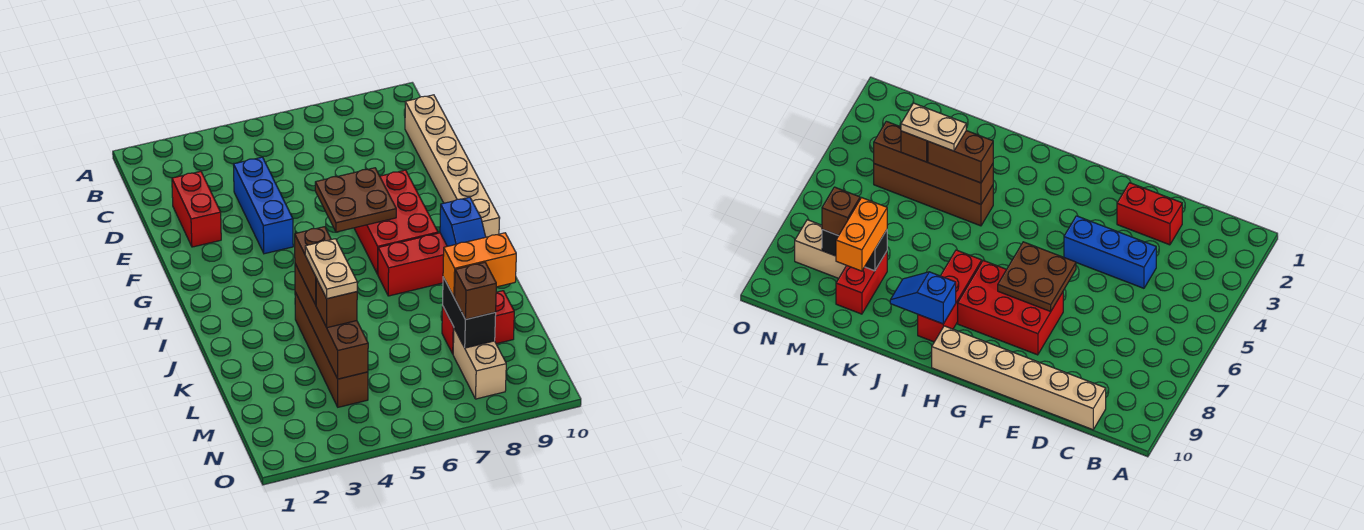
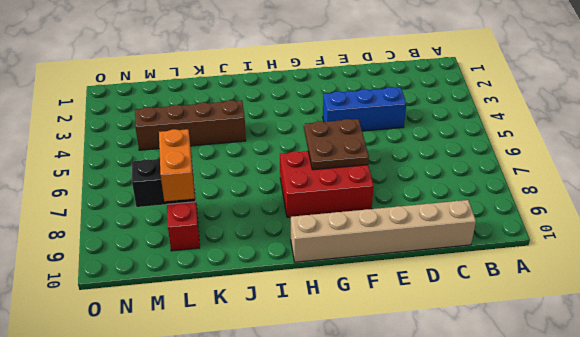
none -> red 1x2 brick [172,171,221,247]
none -> red 1x3 brick [378,233,447,296]
none -> tan 1x2 brick [453,329,506,399]

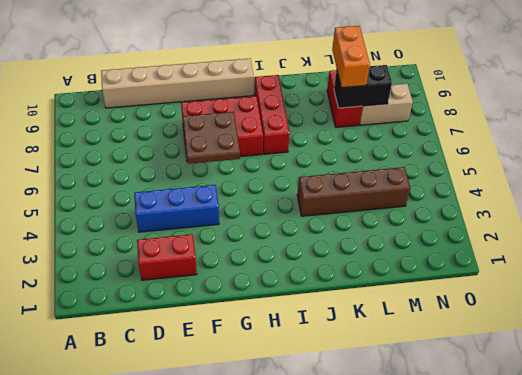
none -> blue 1x2 slope [440,197,486,246]
none -> brown 1x4 brick [295,264,368,379]
none -> brown 1x2 brick [295,227,331,305]

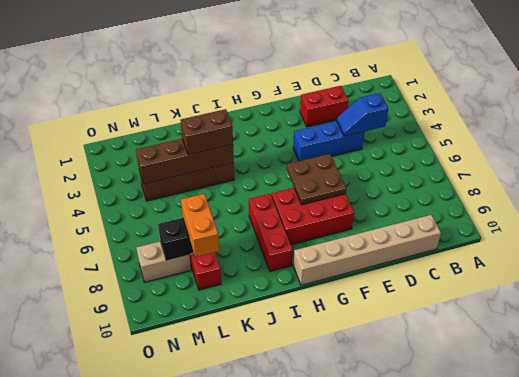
blue 1x2 slope [337,93,388,136] -> blue 1x2 slope moved to [440,197,486,246]
none -> brown 1x1 brick [316,279,357,328]
none -> brown 1x1 brick [454,262,496,319]
none -> tan 1x2 plate [305,239,357,299]

